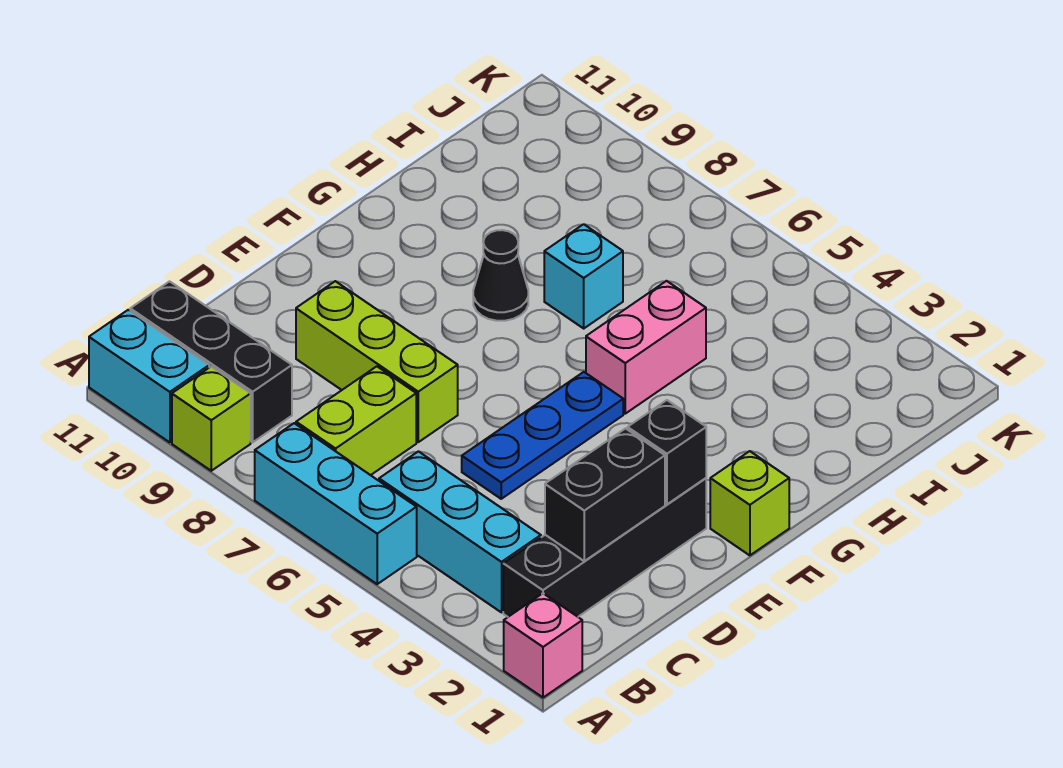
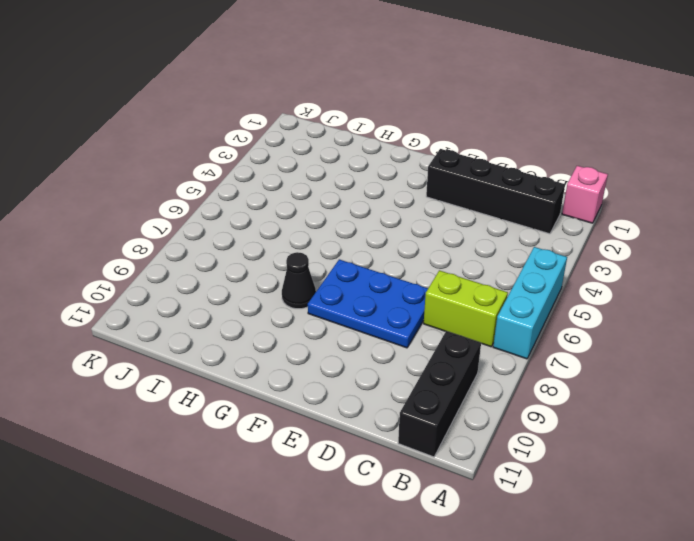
blue 2x3 plate [308,259,428,348] -> lime 1x3 brick [296,281,458,442]
none -> lime 1x1 brick [172,367,251,471]
none -> cyan 1x2 brick [89,310,209,442]
none -> cyan 1x3 brick [379,451,541,612]

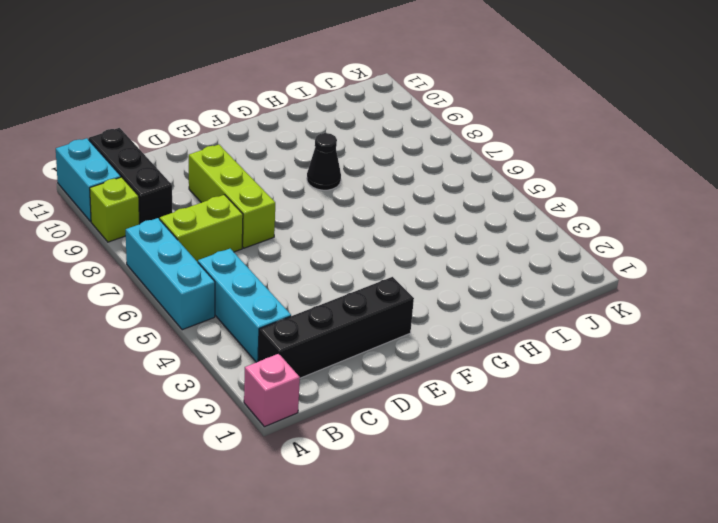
none -> blue 1x3 plate [462,372,623,499]
none -> lime 1x1 brick [710,451,789,555]
none -> pink 1x2 brick [586,281,706,414]

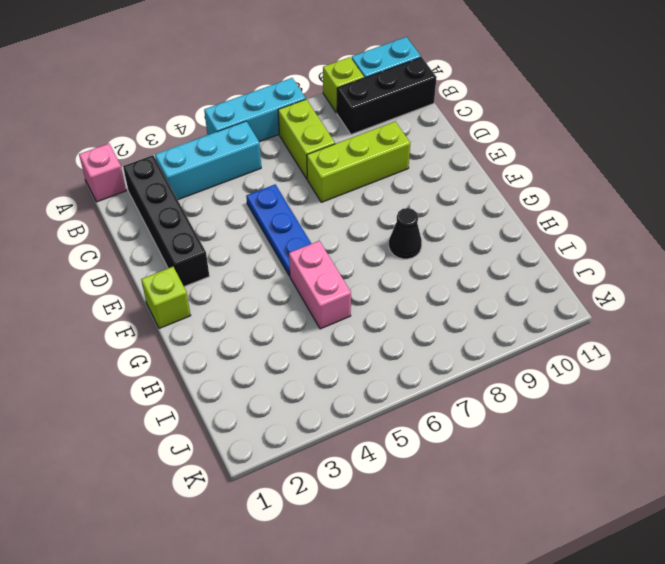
none -> cyan 1x1 brick [544,224,623,328]
none -> black 1x2 brick [545,428,665,561]
none -> black 1x1 brick [628,400,706,504]

